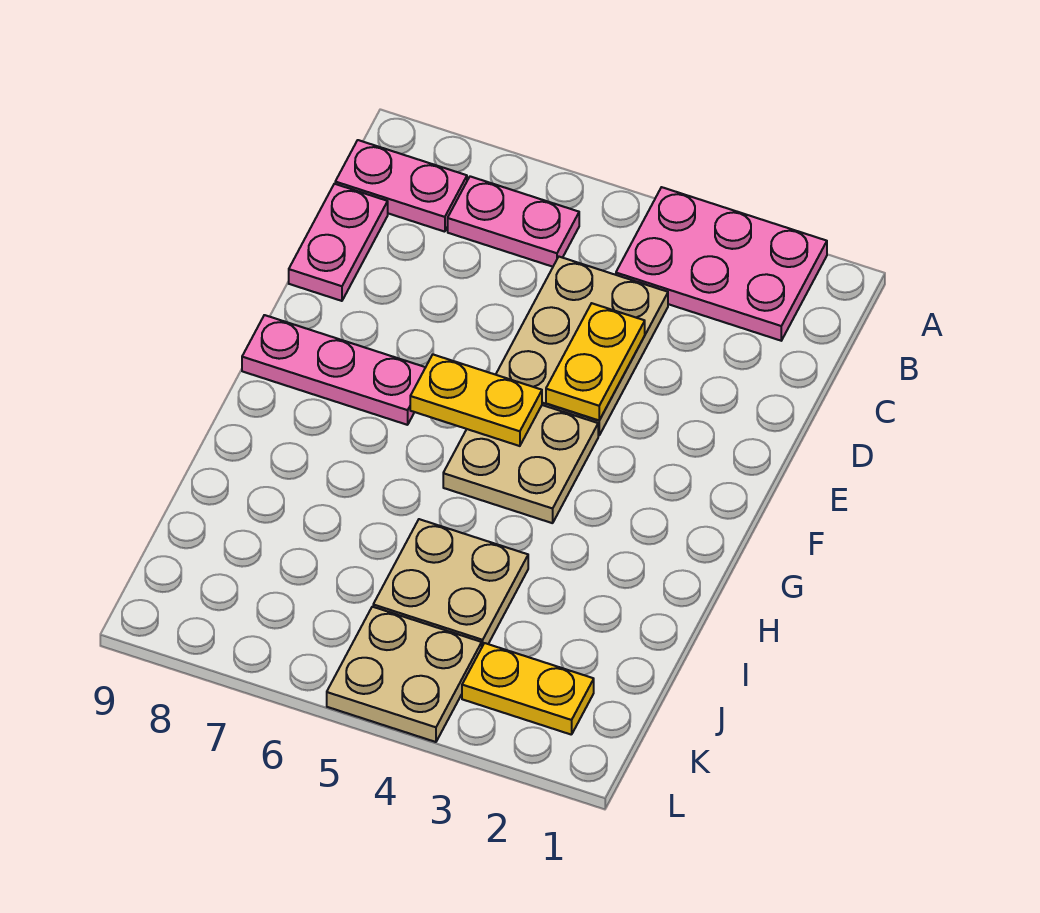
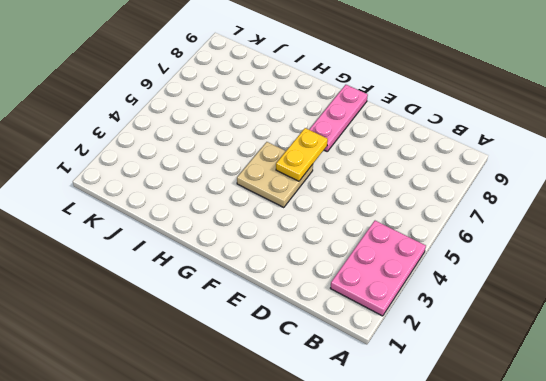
none -> pink 1x2 plate [448,176,579,267]
none -> pink 1x2 plate [335,140,467,232]
none -> tan 2x3 plate [496,257,668,436]

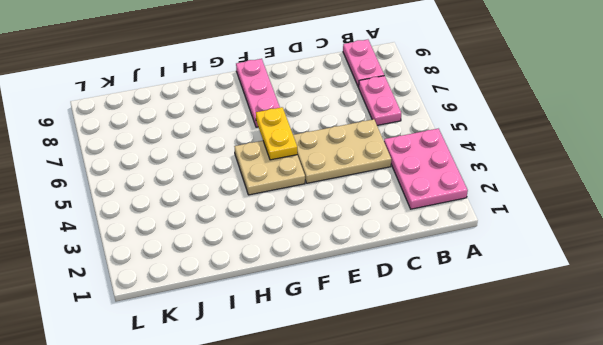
none -> pink 1x2 plate [289,184,388,301]
none -> tan 2x2 plate [373,519,528,646]
none -> yellow 1x2 plate [462,643,594,735]

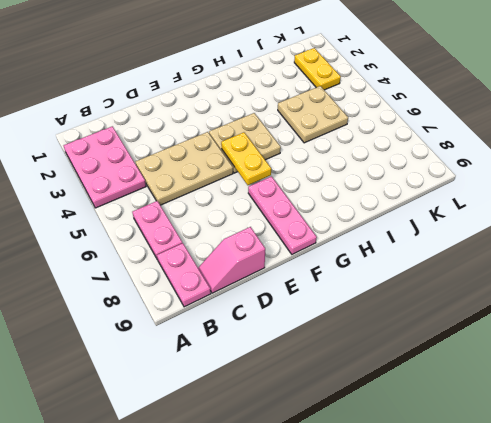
pink 1x2 slope [198,227,265,293] -> pink 1x2 plate [289,184,388,301]
none -> tan 2x2 plate [327,607,482,742]
none -> yellow 1x2 plate [546,303,645,420]

